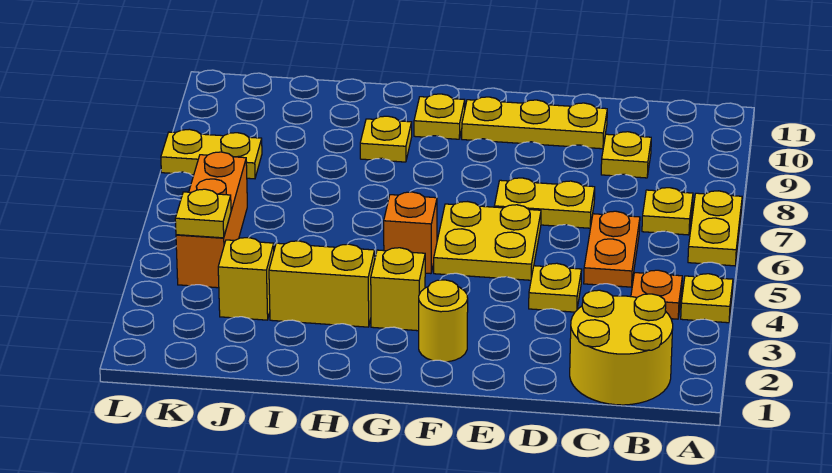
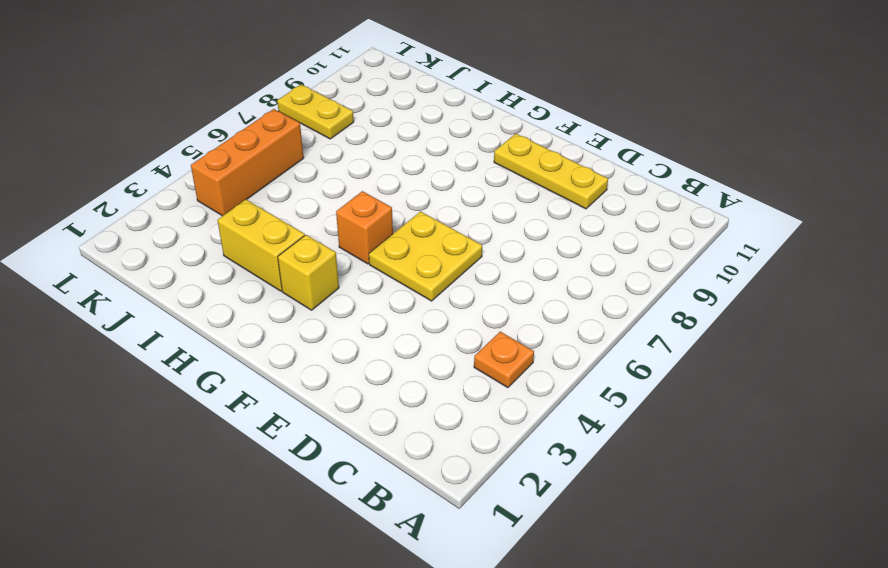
none -> yellow 1x1 plate [681,274,733,323]
none -> yellow 1x2 plate [688,191,742,266]
none -> yellow 2x2 round brick [570,290,673,405]

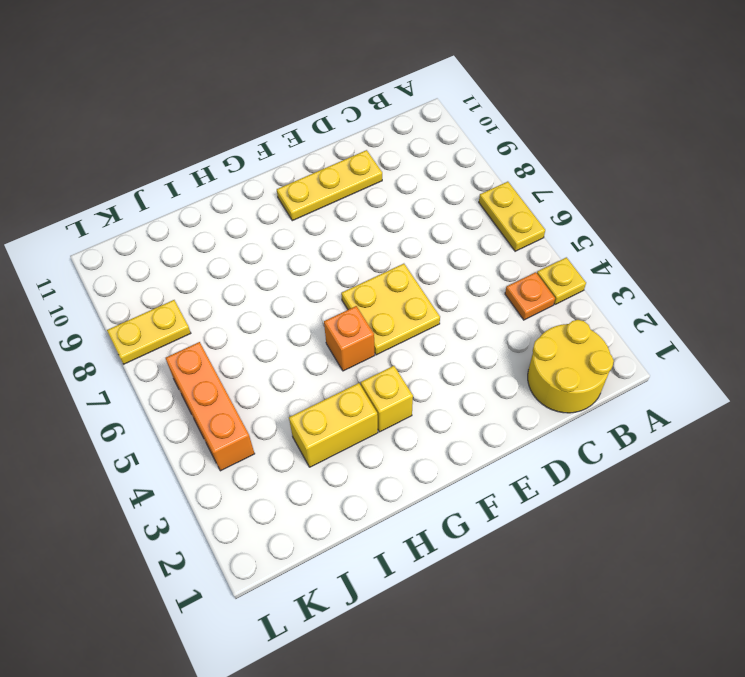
none -> yellow 1x1 plate [642,188,693,235]
none -> orange 1x2 plate [584,211,640,287]
none -> yellow 1x1 plate [601,132,651,178]

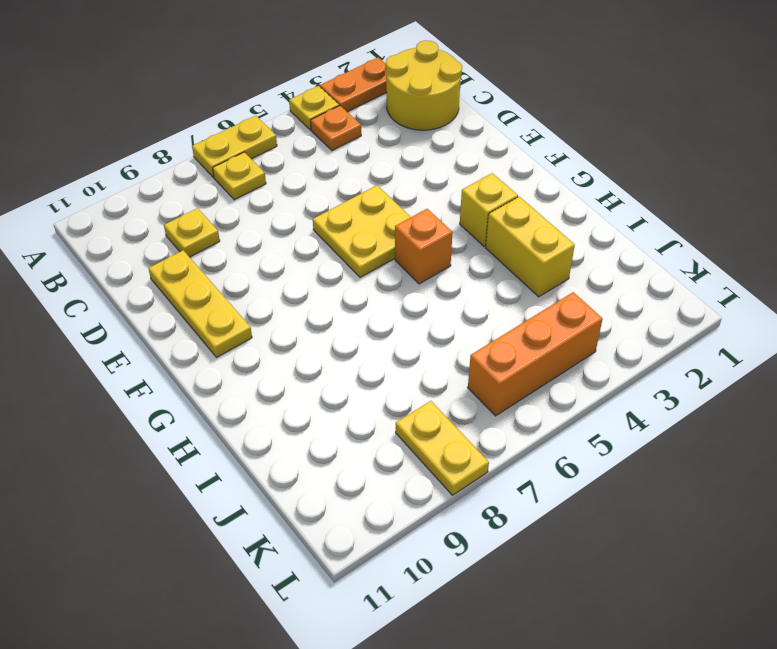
orange 1x2 plate [320,57,387,112] -> orange 1x2 plate moved to [584,211,640,287]
none -> yellow 1x1 plate [529,263,582,312]
none -> yellow 1x2 plate [494,178,595,228]
none -> yellow 1x1 round brick [419,280,468,362]

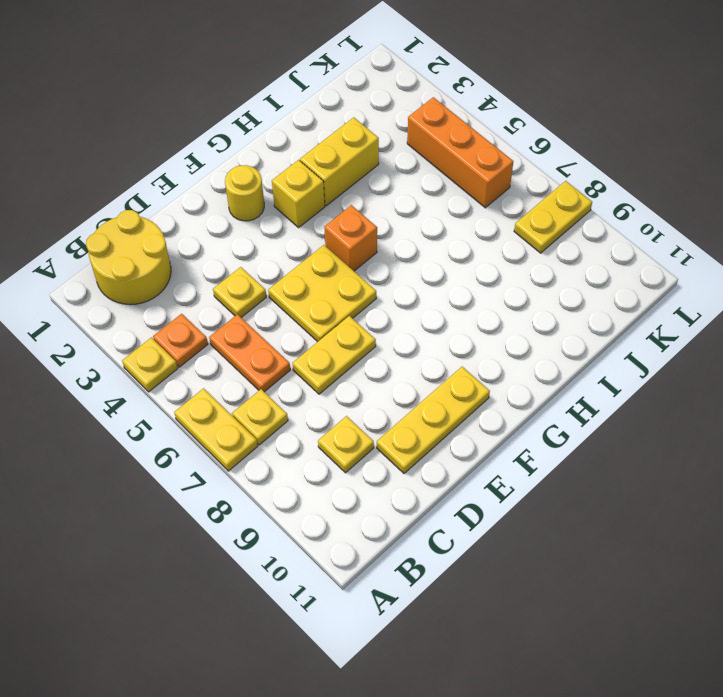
none -> yellow 1x1 plate [414,94,465,139]
none -> yellow 1x1 plate [360,116,412,162]
none -> yellow 1x1 brick [218,238,274,320]

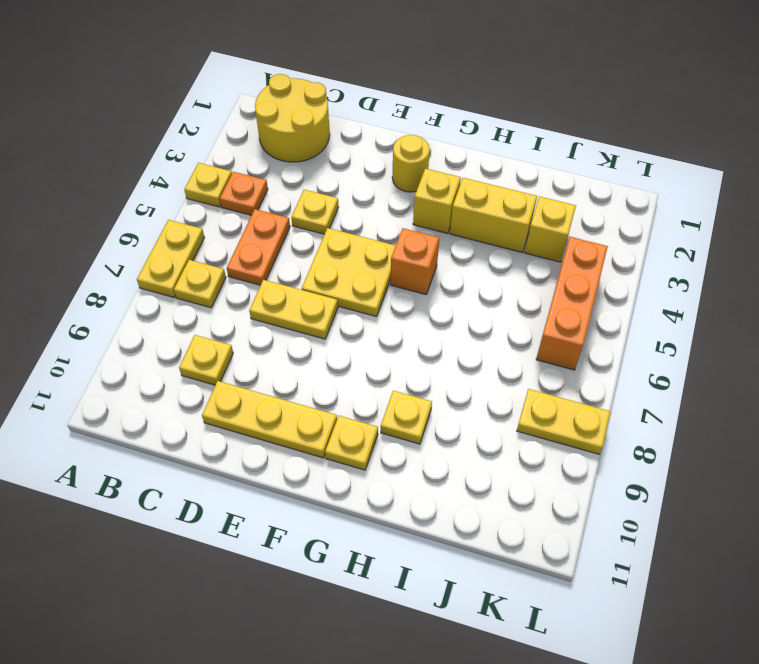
none -> yellow 1x1 plate [175,189,231,238]

